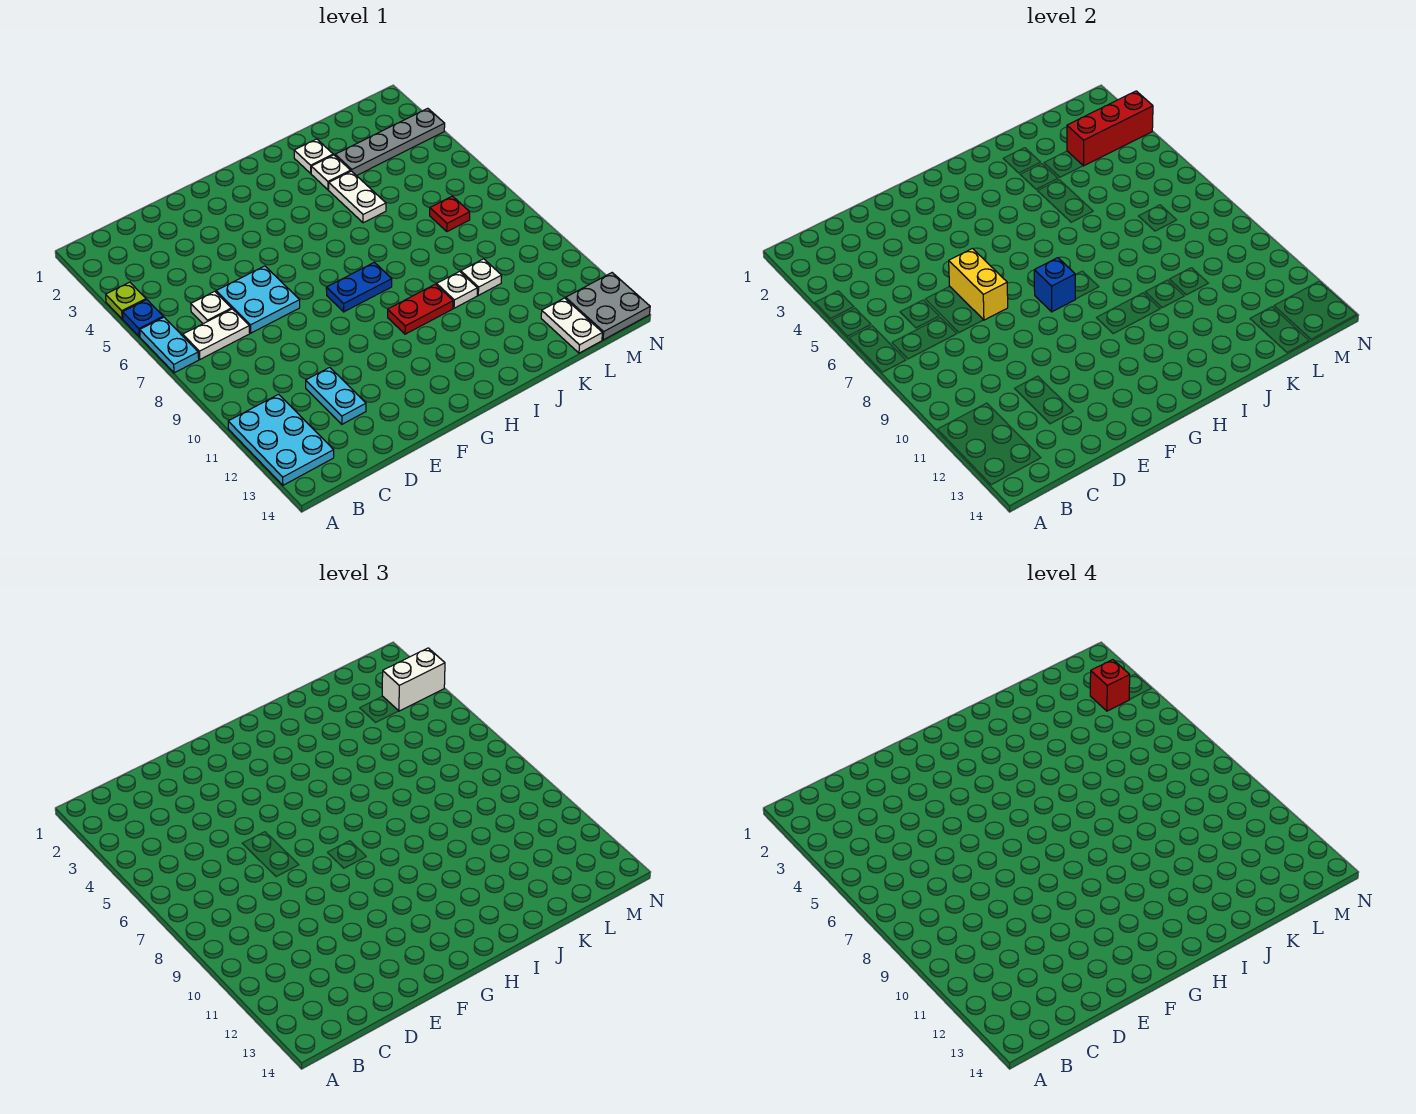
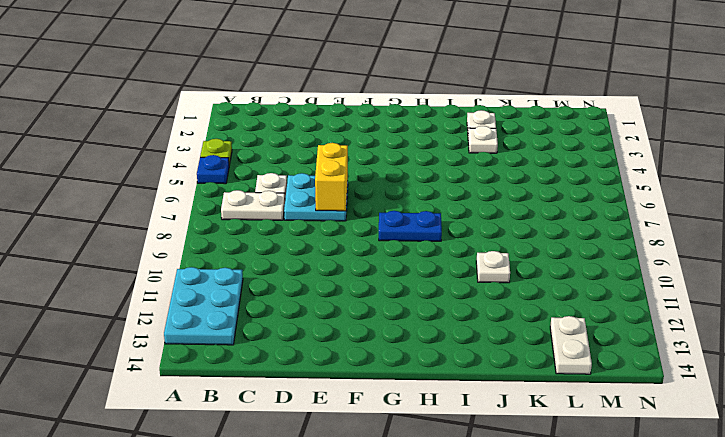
none -> cyan 1x2 plate [140,317,199,373]
none -> cyan 1x2 plate [306,367,366,424]
none -> red 1x2 plate [388,284,453,334]

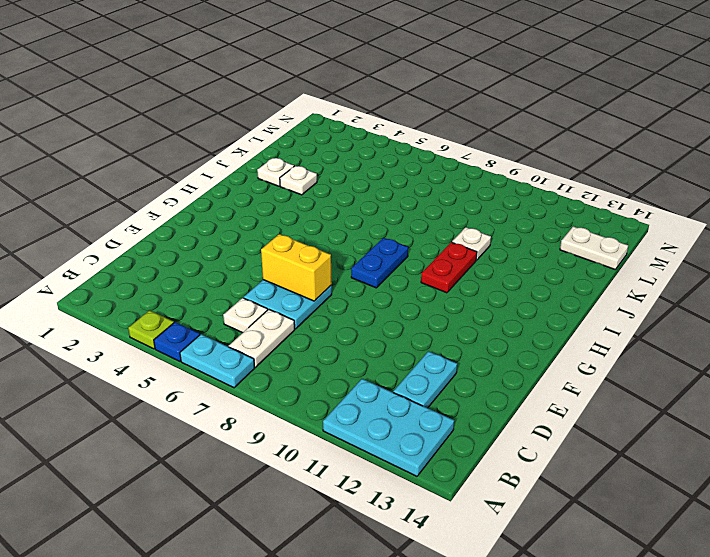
cyan 1x2 plate [393,351,457,408] -> cyan 1x2 plate turned to [306,367,366,424]
none -> white 1x2 plate [329,171,386,223]
none -> grey 1x4 plate [335,108,445,176]
none -> white 1x1 plate [461,259,502,295]

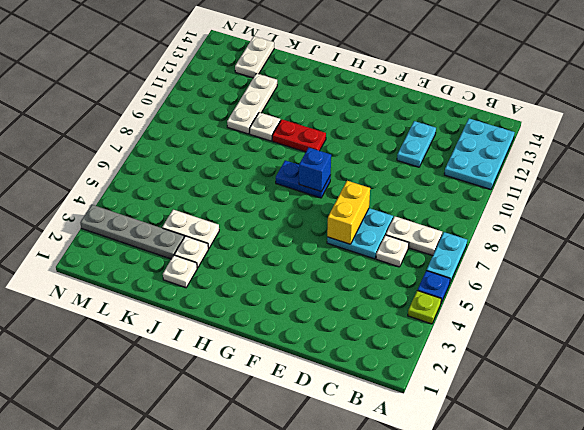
white 1x2 plate [162,210,219,249] -> white 1x2 plate turned to [329,171,386,223]
white 1x3 plate [227,73,277,134] -> white 1x1 plate [461,259,502,295]
none -> red 1x1 plate [430,196,470,232]
none -> grey 2x2 plate [566,273,650,340]
none -> red 1x3 brick [1067,91,1153,166]

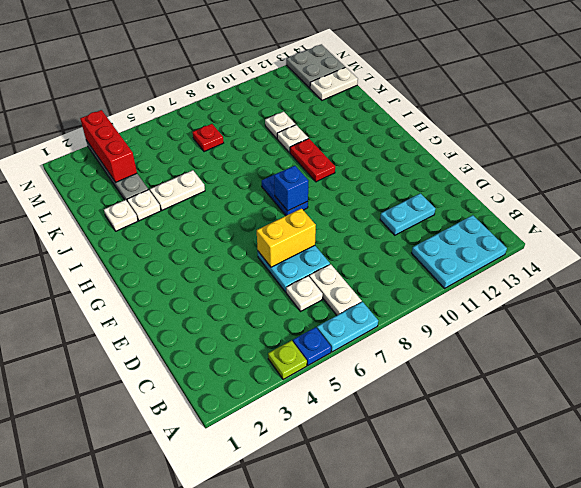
none -> white 1x2 brick [382,648,445,711]
none -> red 1x1 brick [1090,660,1130,711]

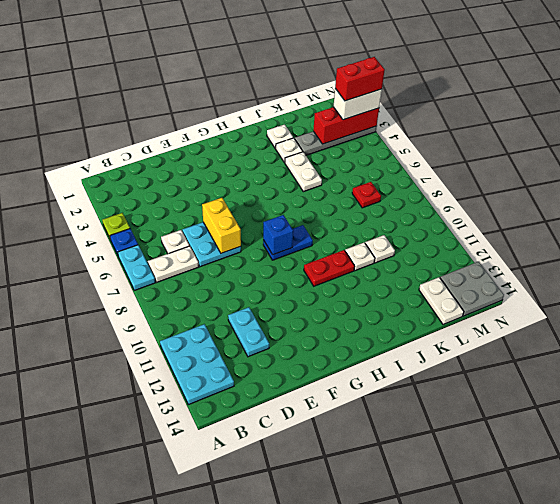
red 1x2 brick [335,57,385,101] -> red 1x1 brick [1090,660,1130,711]

